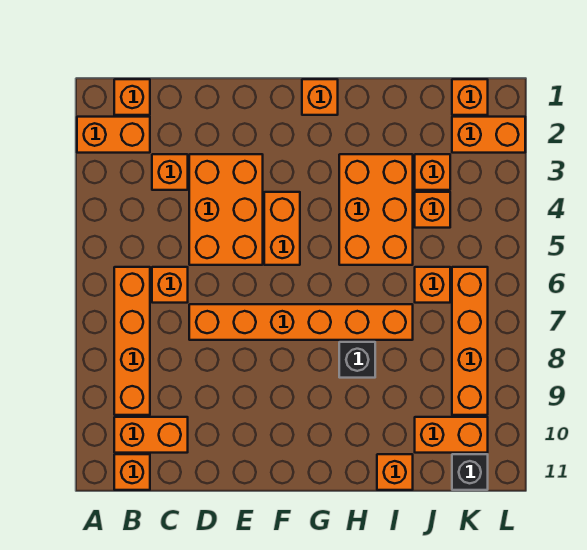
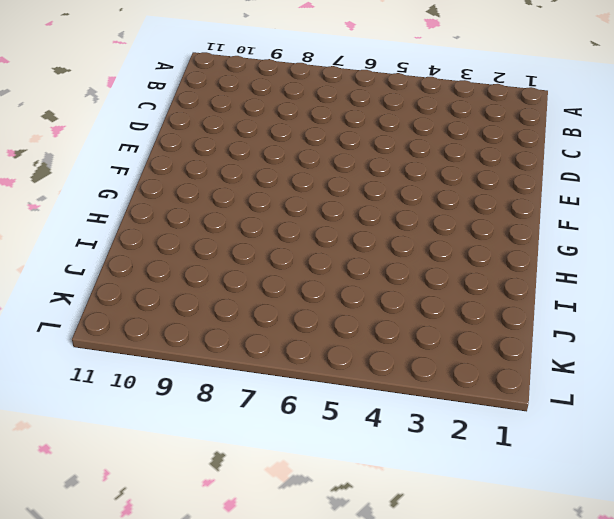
none -> orange 1x2 brick [77,117,150,153]
none -> orange 1x1 brick [114,79,150,115]
none -> orange 1x4 brick [114,267,150,415]

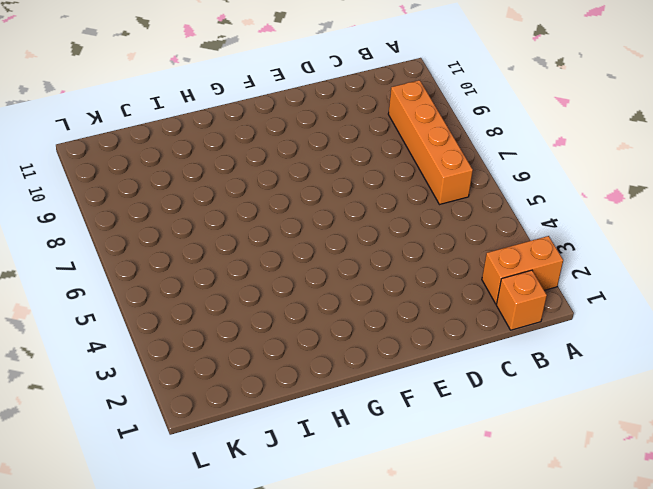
none -> orange 1x2 brick [114,417,188,453]
none -> orange 1x1 brick [114,454,150,490]
none -> orange 1x1 brick [152,154,188,190]

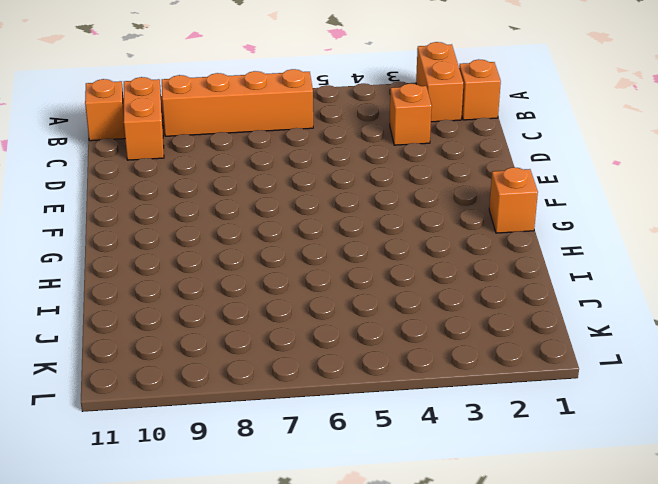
none -> orange 1x1 brick [152,267,188,303]
none -> orange 2x3 brick [189,154,263,265]
none -> orange 1x6 brick [189,304,413,340]

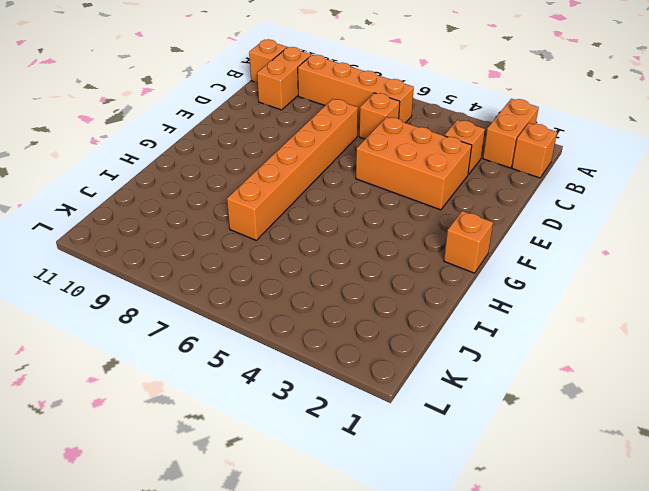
none -> orange 1x2 brick [264,192,300,265]
none -> orange 2x3 brick [339,154,413,265]
none -> black 1x1 brick [339,342,375,378]

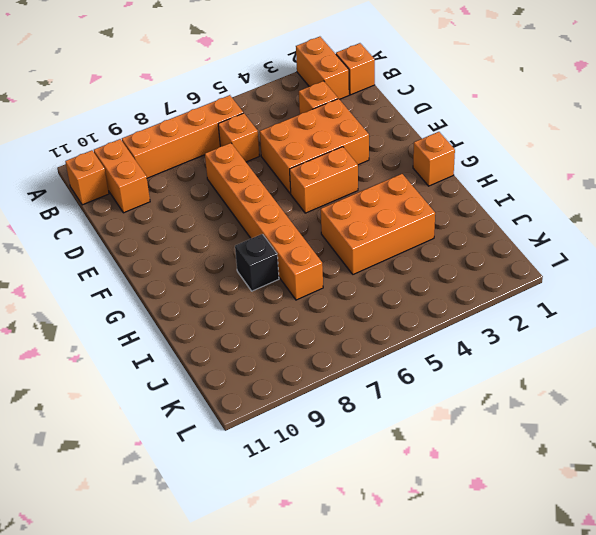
none -> orange 1x1 brick [377,454,413,490]
none -> orange 1x1 brick [415,154,450,190]
none -> orange 1x1 brick [415,192,450,228]

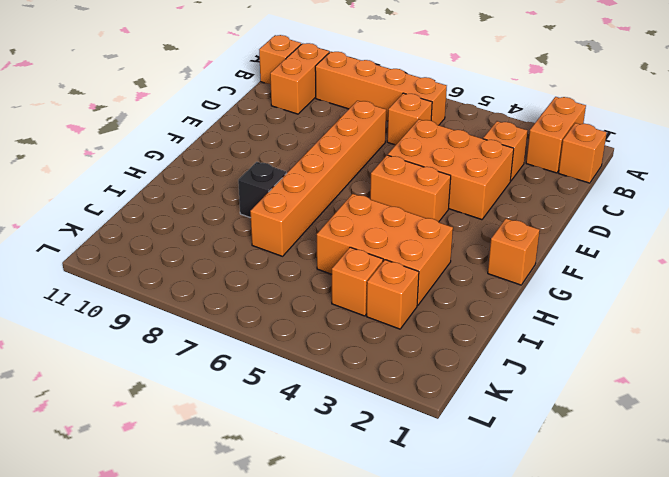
none -> orange 1x1 brick [377,454,413,490]
none -> orange 1x1 brick [415,267,450,303]
none -> orange 1x2 brick [415,417,488,453]

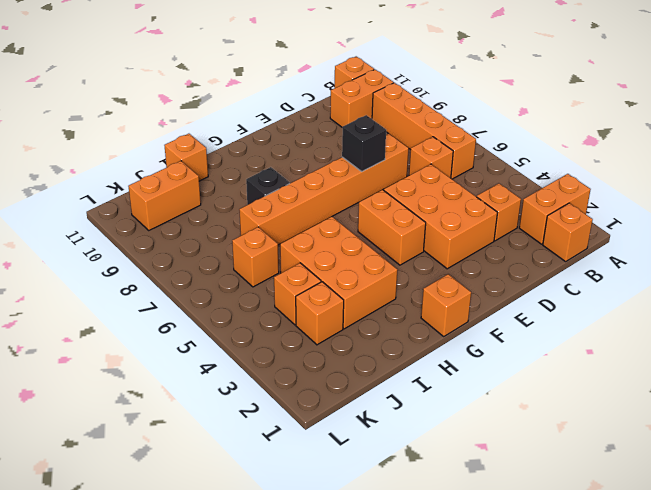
black 1x1 brick [342,115,386,171] -> black 1x1 brick moved to [452,454,488,490]
none -> orange 1x1 brick [452,79,488,115]
none -> orange 1x2 brick [452,117,525,153]
none -> orange 1x4 brick [452,267,488,415]

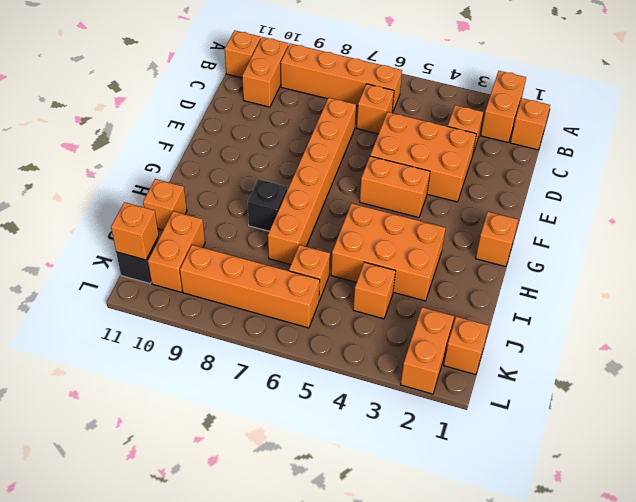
orange 1x1 brick [111,202,159,260] -> orange 1x1 brick moved to [415,154,450,190]

